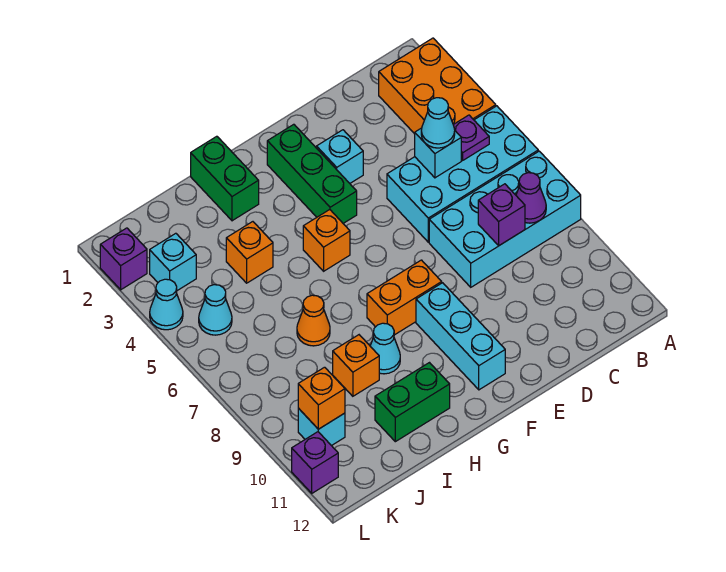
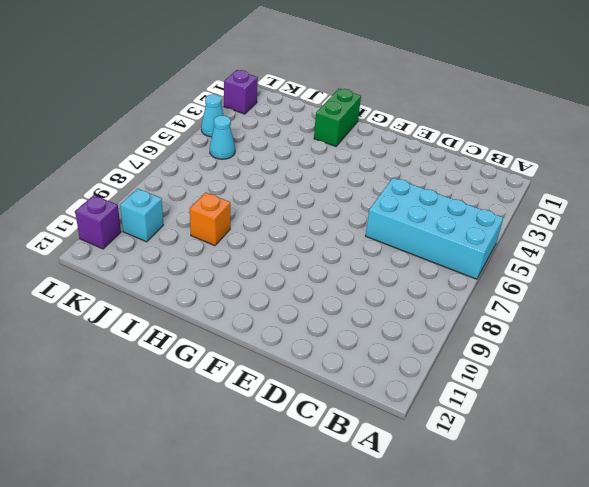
none -> orange 2x3 brick [379,38,496,134]
none -> cyan 2x4 brick [429,151,581,287]
none -> cyan 1x1 brick [317,130,363,183]

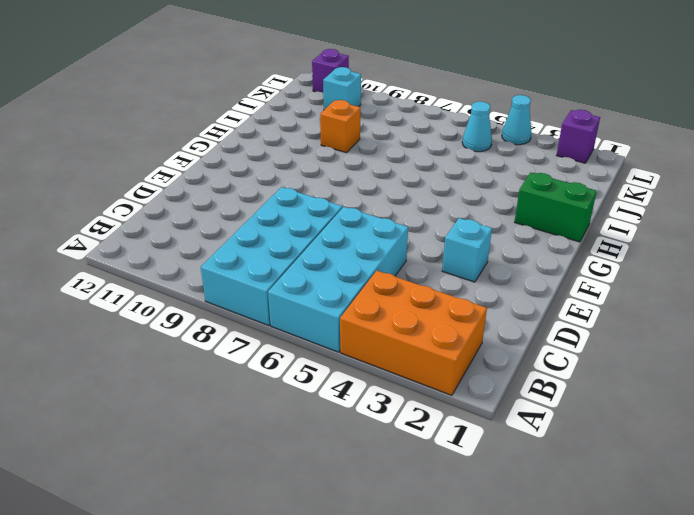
none -> green 1x3 brick [267,124,357,223]
none -> orange 1x2 brick [367,260,442,335]
none -> cyan 1x3 brick [416,283,505,390]

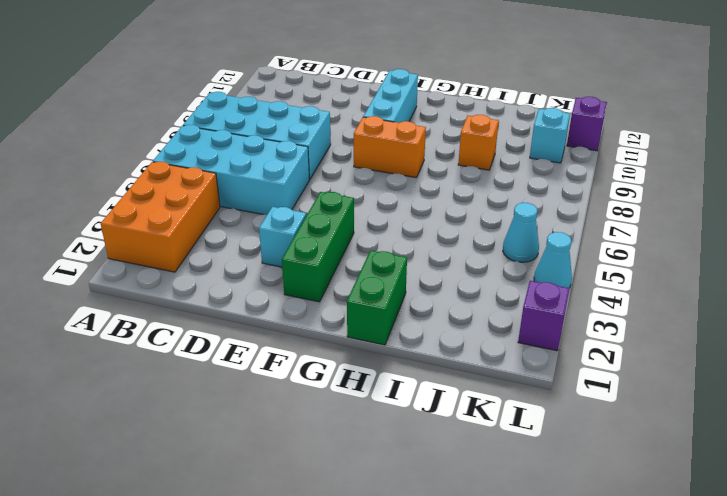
none -> orange 1x1 brick [303,210,350,271]
none -> cyan 1x1 cone [370,323,400,374]
none -> green 1x2 brick [375,363,450,442]

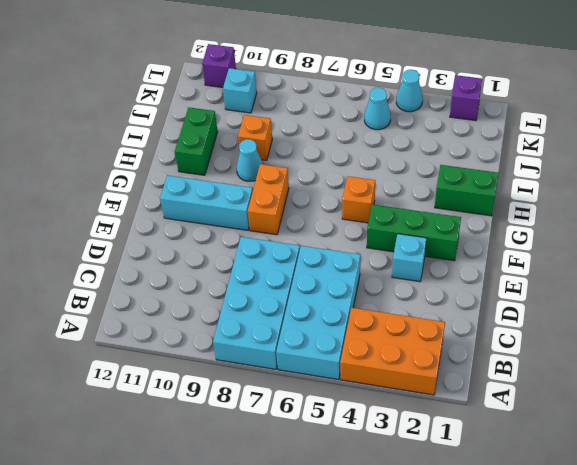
none -> orange 1x1 brick [226,222,273,283]
none -> orange 1x1 cone [297,295,330,346]
none -> cyan 1x1 brick [150,233,196,291]

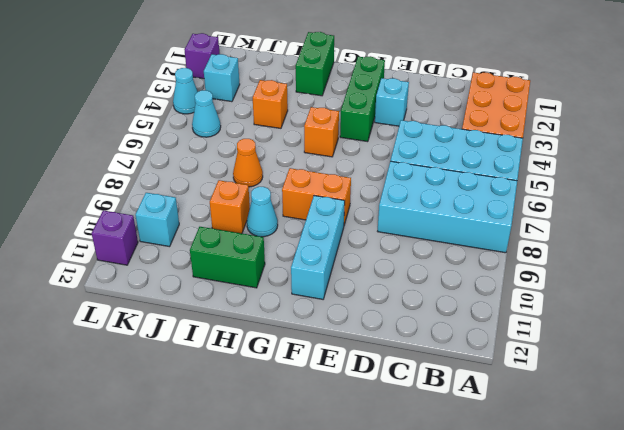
none -> purple 1x1 plate [453,115,489,160]
none -> purple 1x1 cone [516,173,546,223]
none -> cyan 1x1 brick [415,128,461,178]

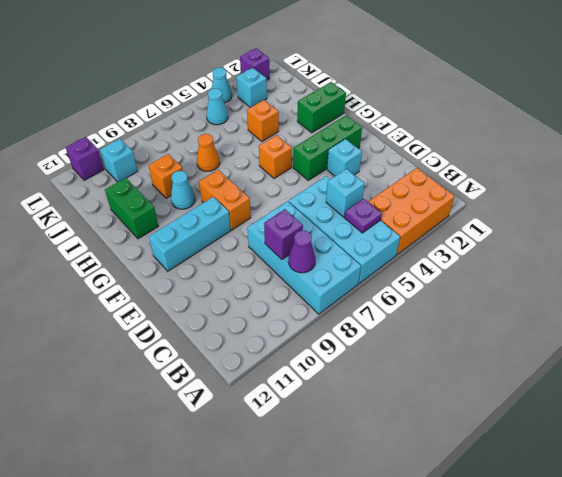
none -> orange 1x1 brick [298,367,345,429]
none -> cyan 1x1 cone [421,98,455,148]

